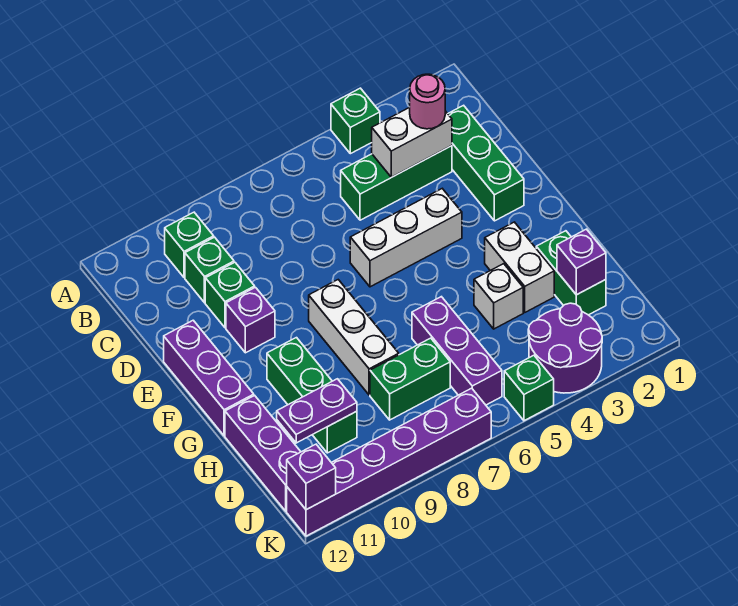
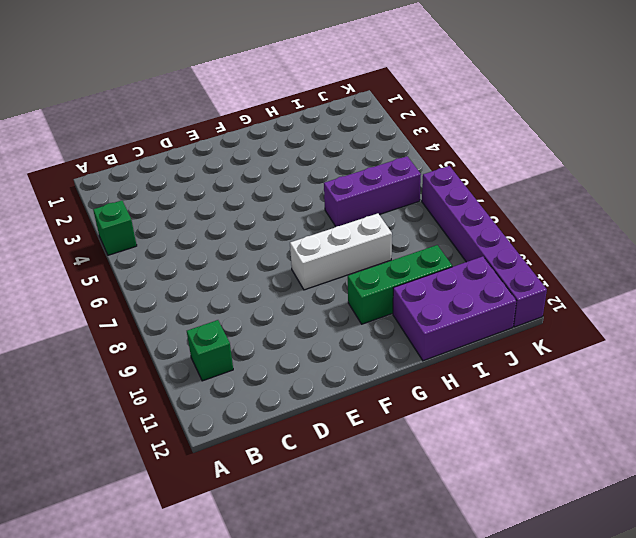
purple 2x3 brick [393,256,516,361] -> purple 1x3 brick [225,395,301,511]
none -> green 1x3 brick [448,105,524,221]
none -> green 1x3 brick [341,146,452,220]
none -> green 1x1 brick [185,237,234,303]

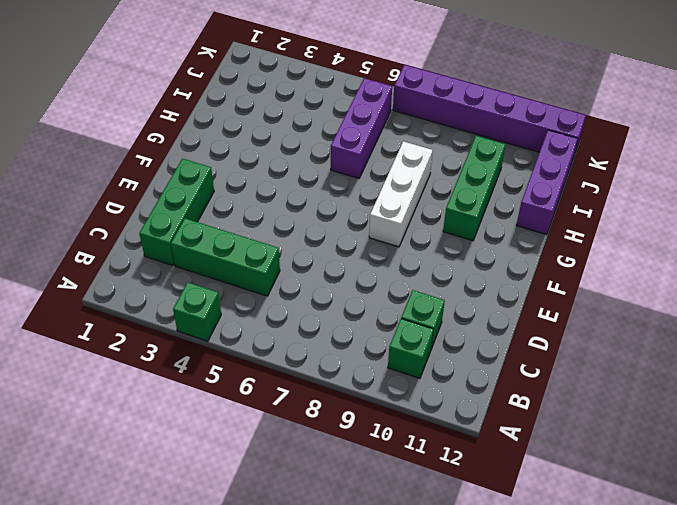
none -> green 1x1 brick [205,262,255,328]
none -> white 1x3 brick [350,189,462,287]
none -> purple 1x1 brick [226,287,275,353]

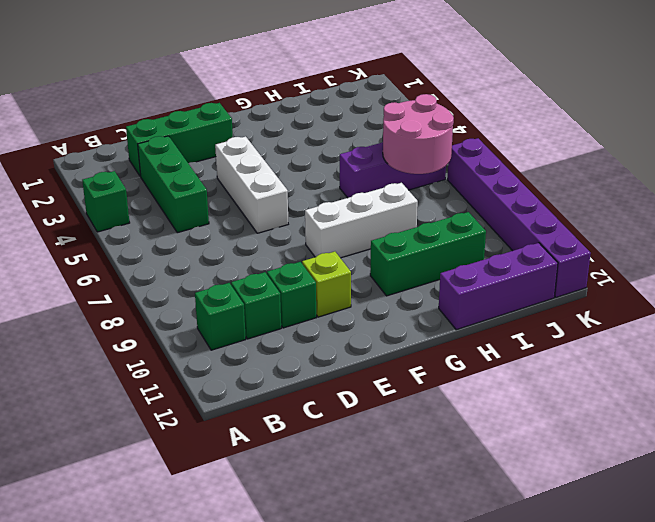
lime 1x1 brick [302,252,351,317] -> purple 1x1 brick [226,287,275,353]
pink 2x2 round brick [383,94,454,174] -> none
none -> purple 1x3 brick [164,320,254,436]
none -> white 1x2 brick [485,222,554,312]
none -> green 1x2 brick [536,231,606,315]

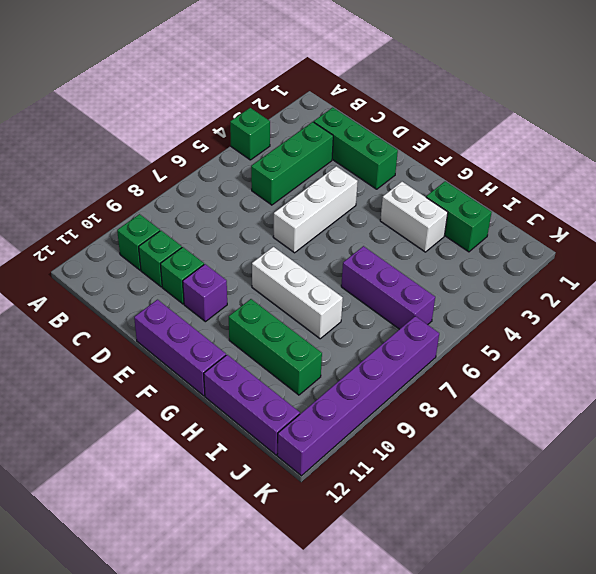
none -> white 1x1 brick [474,264,523,329]
none -> green 1x2 brick [370,338,450,420]
none -> purple 2x2 round brick [528,303,602,393]

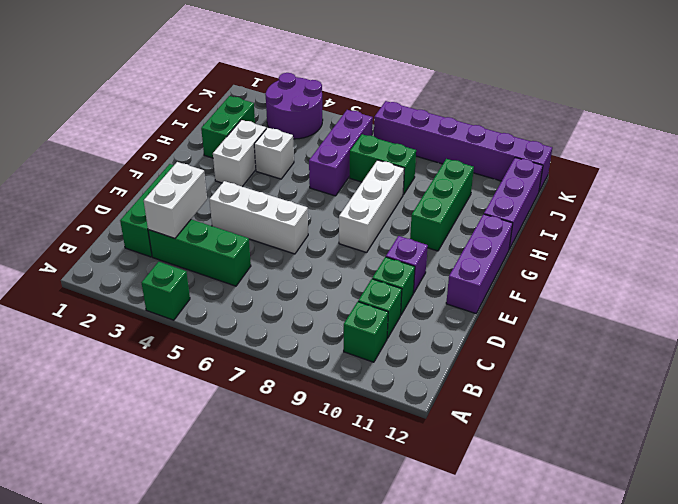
white 1x2 brick [144,162,207,238] -> white 1x2 brick turned to [372,107,452,177]
none -> green 1x1 brick [504,355,554,421]
none -> purple 1x1 brick [557,229,606,295]
none -> purple 1x2 plate [277,379,357,443]

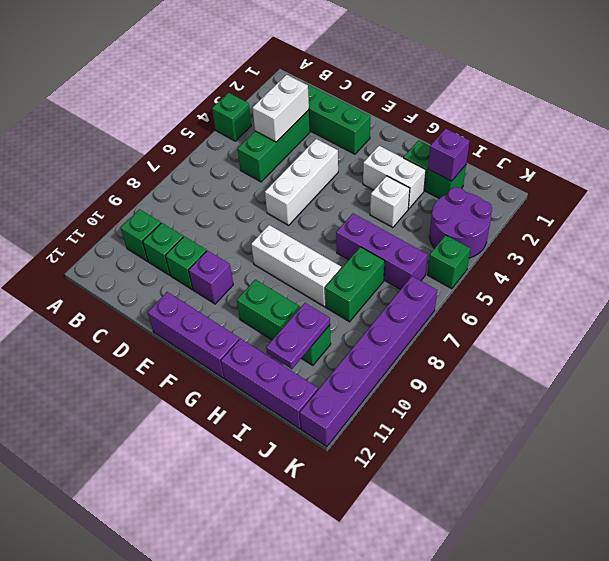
none -> purple 1x1 brick [287,444,336,510]
none -> pink 1x1 round brick [410,74,445,129]

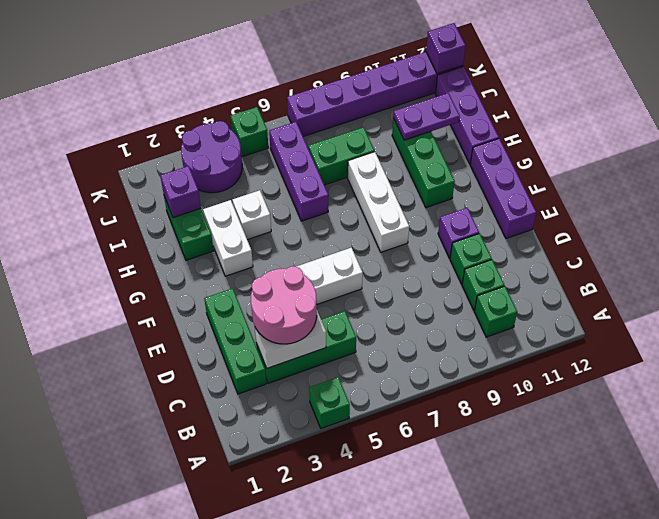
pink 2x2 round brick [251,266,317,344] -> pink 1x1 round brick [410,74,445,129]

